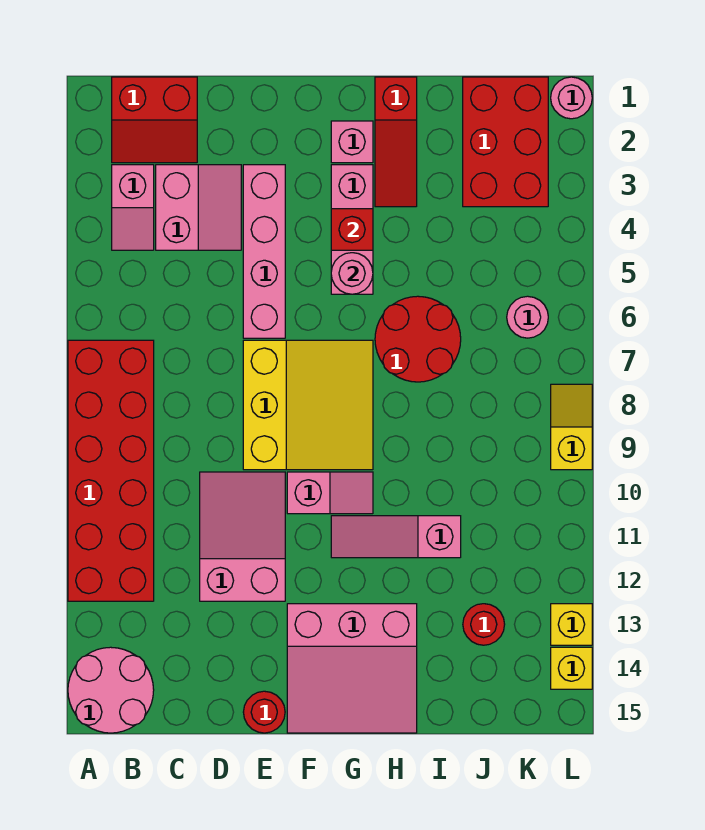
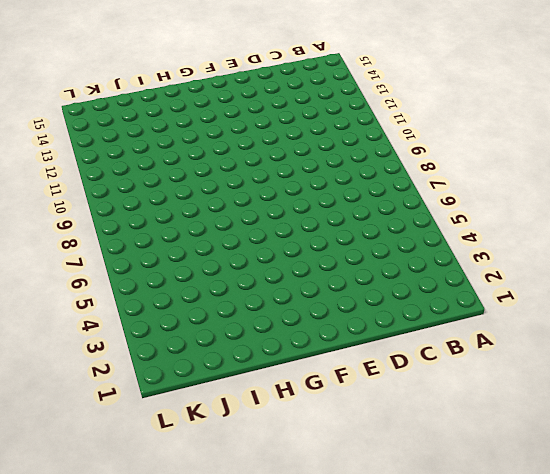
none -> red 2x6 brick [68,340,154,601]
none -> pink 2x2 round brick [68,647,154,733]
none -> red 2x2 slope [112,77,197,163]

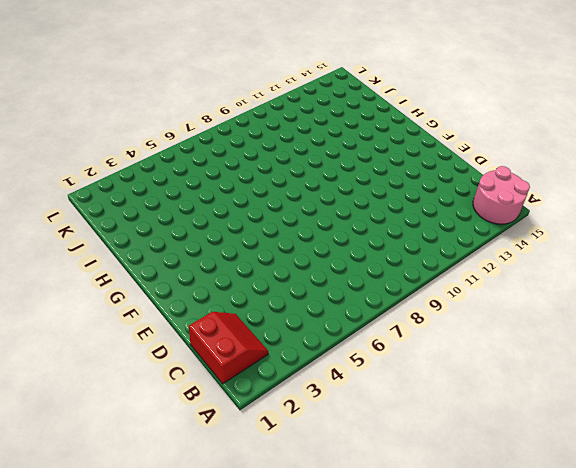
none -> red 2x6 brick [68,340,154,601]
none -> pink 1x2 slope [112,165,154,250]
none -> pink 2x2 slope [156,165,241,250]

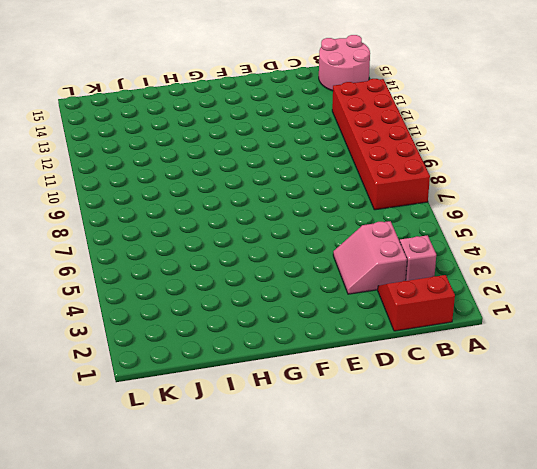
none -> pink 2x3 slope [200,472,285,601]
none -> pink 1x4 brick [243,165,285,338]
none -> yellow 3x3 slope [243,340,373,470]

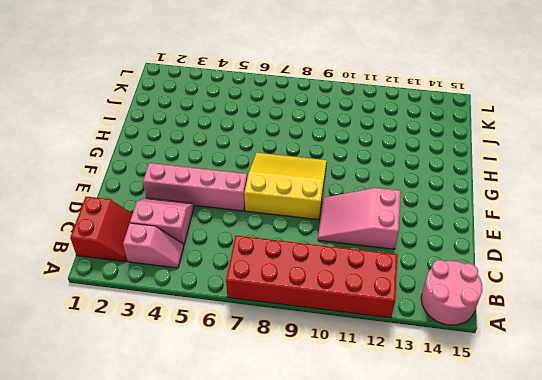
none -> red 1x1 round brick [243,691,285,733]
none -> pink 1x2 slope [287,472,373,514]
none -> pink 3x3 slope [287,604,417,733]

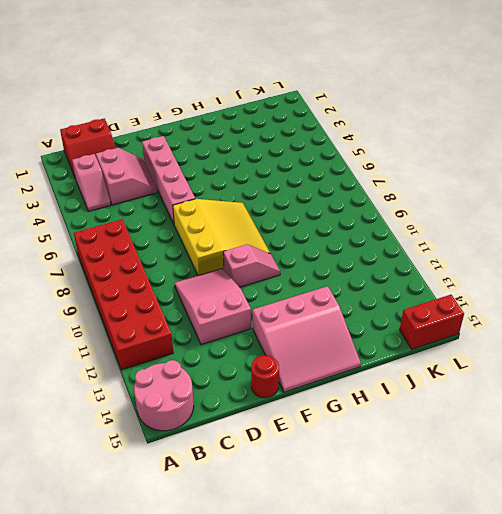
red 1x2 brick [400,295,464,349] -> none
none -> pink 1x1 brick [331,121,373,163]
none -> pink 1x3 brick [331,165,373,294]
none -> pink 1x3 slope [331,516,461,558]

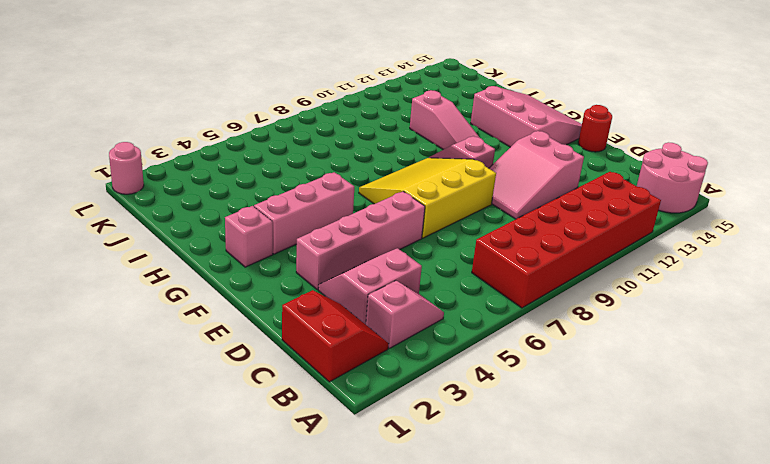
none -> red 1x3 slope [375,77,417,207]
none -> red 2x2 round brick [375,296,461,382]
none -> red 2x3 brick [463,77,548,207]

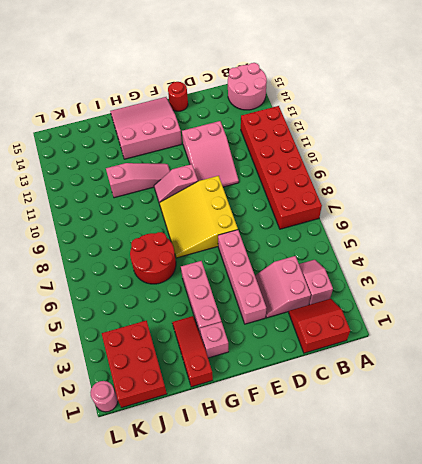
none -> red 1x1 round brick [463,604,505,645]
none -> pink 1x1 round brick [507,296,548,338]
none -> yellow 1x2 slope [551,384,592,470]

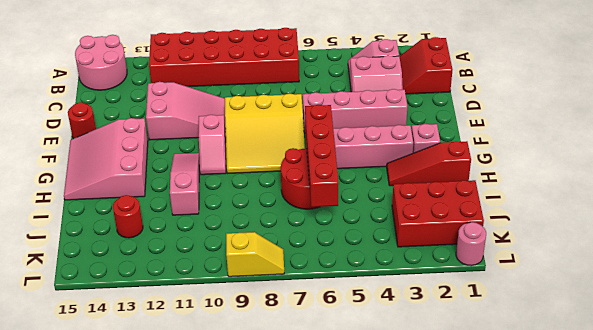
red 1x4 brick [305,105,339,207] -> none
none -> pink 1x1 round brick [507,296,548,338]
none -> yellow 1x1 brick [551,604,592,645]
none -> yellow 1x1 brick [551,647,592,689]

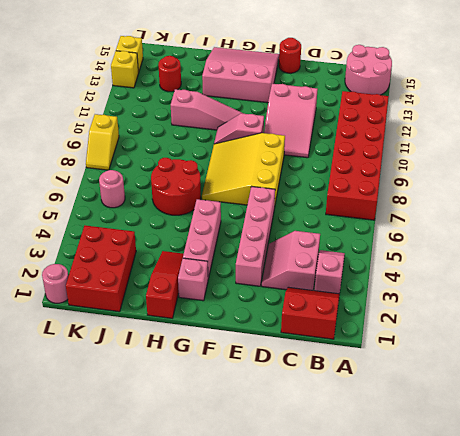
none -> red 1x1 brick [331,209,373,250]
none -> pink 1x1 round brick [331,253,373,294]

